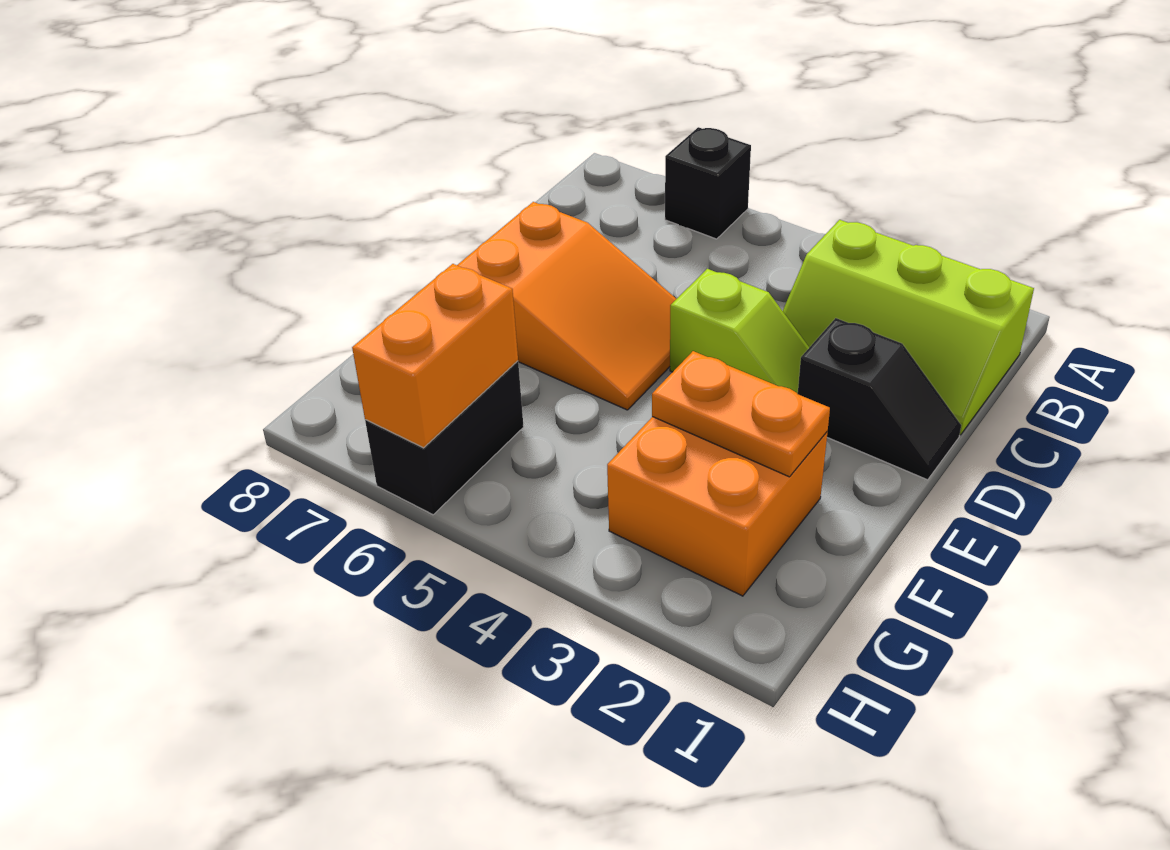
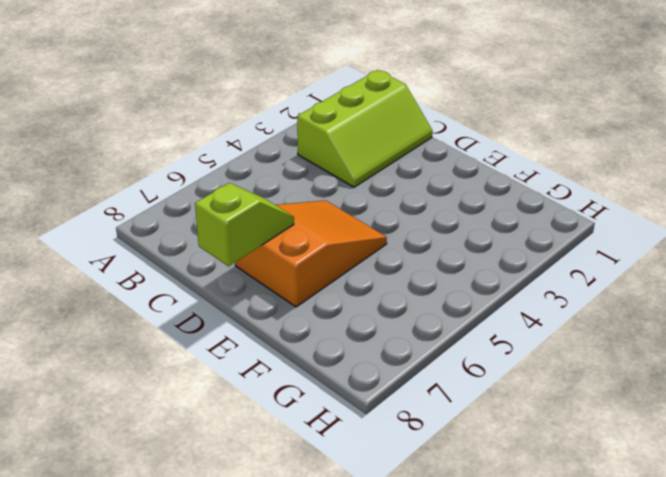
lime 1x2 slope [195,183,294,266] -> lime 1x2 slope moved to [670,269,809,394]
none -> black 1x1 brick [665,127,751,239]
none -> black 1x2 slope [798,318,961,480]

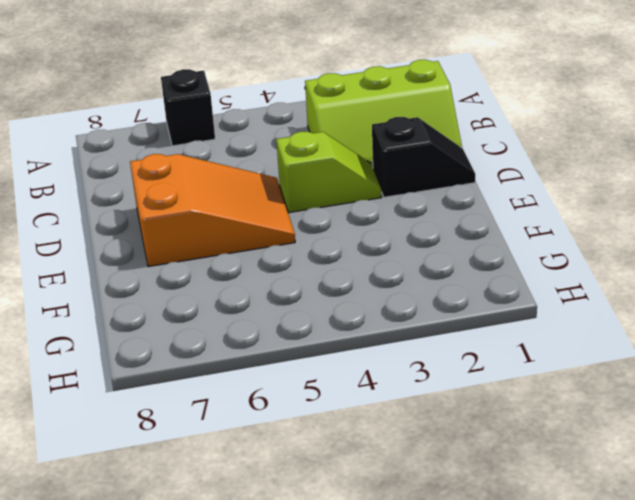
none -> orange 2x2 brick [607,417,827,596]
none -> black 1x2 brick [365,361,524,515]

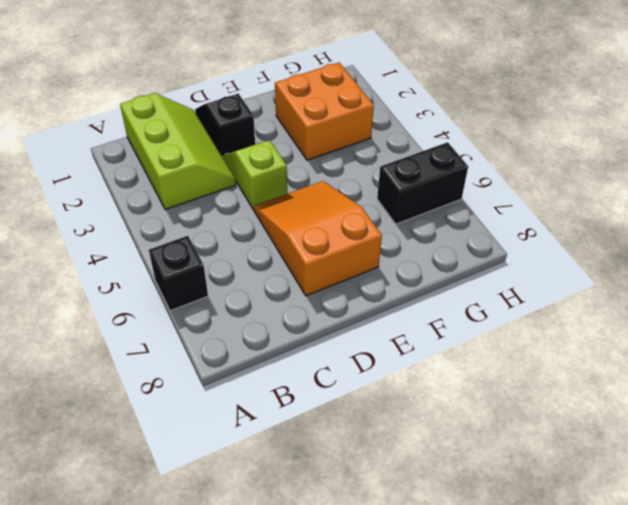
none -> orange 1x2 plate [652,351,830,477]
none -> orange 1x2 brick [352,264,518,448]

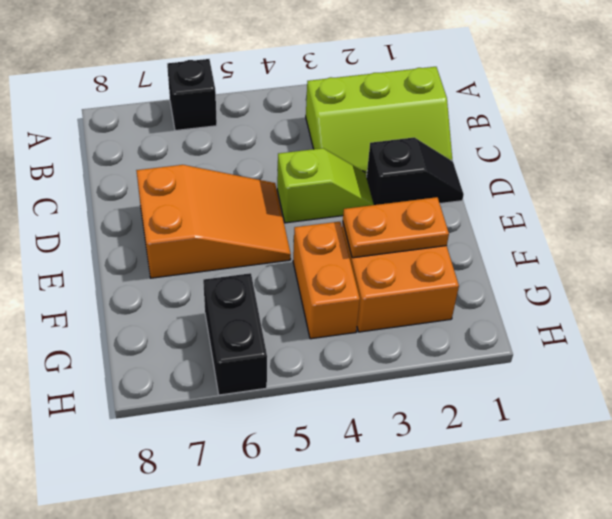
orange 1x2 brick [293,222,360,339] -> orange 1x2 brick moved to [352,264,518,448]

